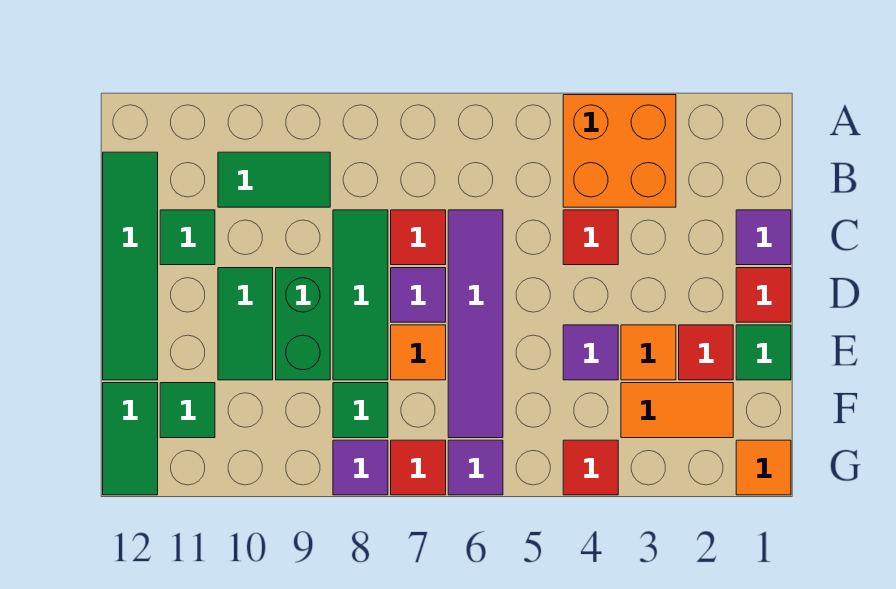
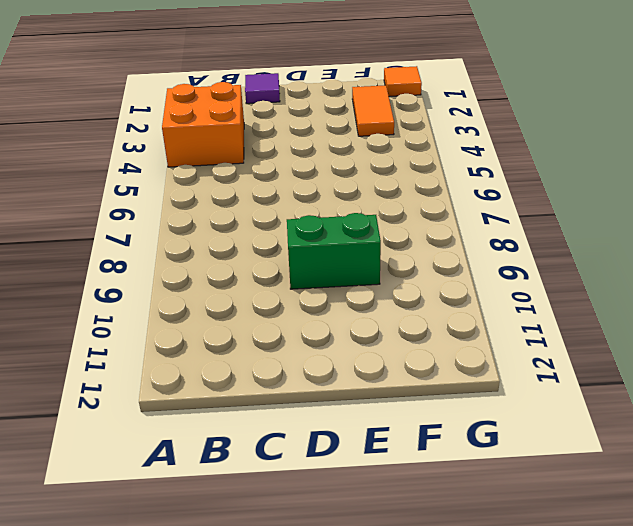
none -> green 1x2 tile [218,152,330,207]
none -> green 1x4 tile [103,152,158,380]
none -> red 1x1 tile [563,210,618,265]

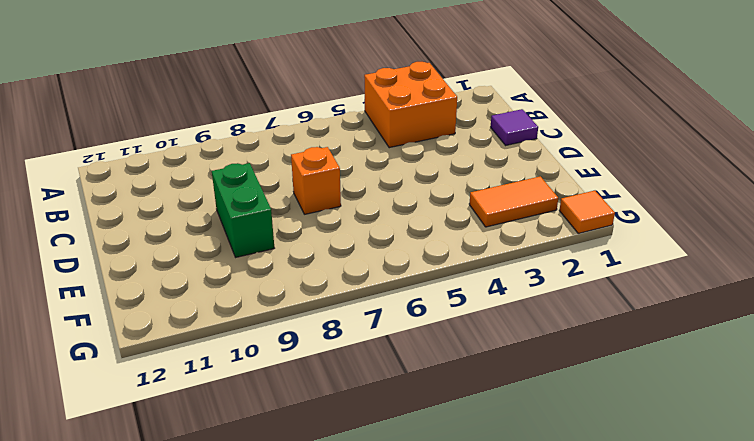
orange 1x1 brick [291,147,341,214] -> purple 1x1 tile [391,268,446,322]
none -> green 1x2 tile [218,152,330,207]
none -> green 1x4 tile [103,152,158,380]
none -> red 1x1 tile [563,210,618,265]

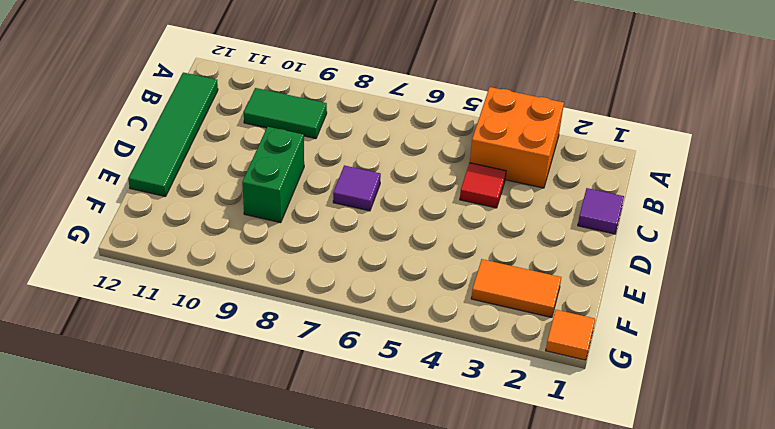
none -> purple 1x4 tile [448,210,503,438]
none -> red 1x1 tile [391,210,446,265]
none -> green 1x3 tile [333,210,388,380]

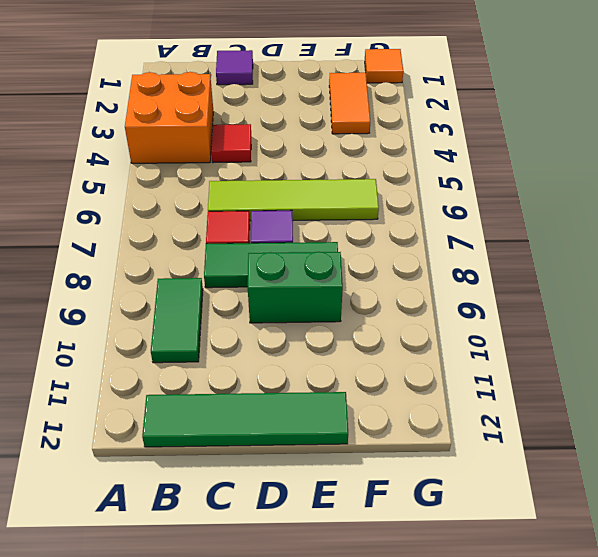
lime 1x4 tile [208,179,379,221] -> purple 1x4 tile [448,210,503,438]
none -> green 1x1 tile [160,210,215,265]
none -> red 1x1 tile [736,268,791,322]
none -> green 1x2 tile [218,268,273,380]

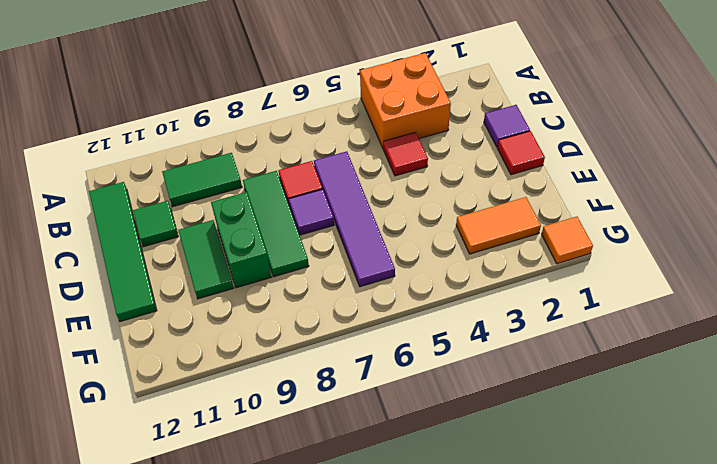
none -> green 1x1 tile [736,325,791,380]
none -> red 1x1 tile [679,325,733,380]
none -> orange 1x1 tile [621,325,676,380]

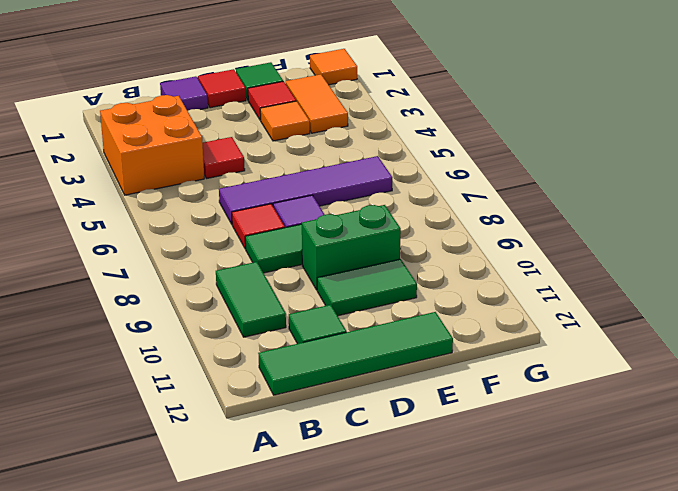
none -> purple 1x1 tile [563,325,618,380]
none -> orange 1x1 tile [391,325,446,380]
none -> green 1x1 tile [333,383,388,438]

